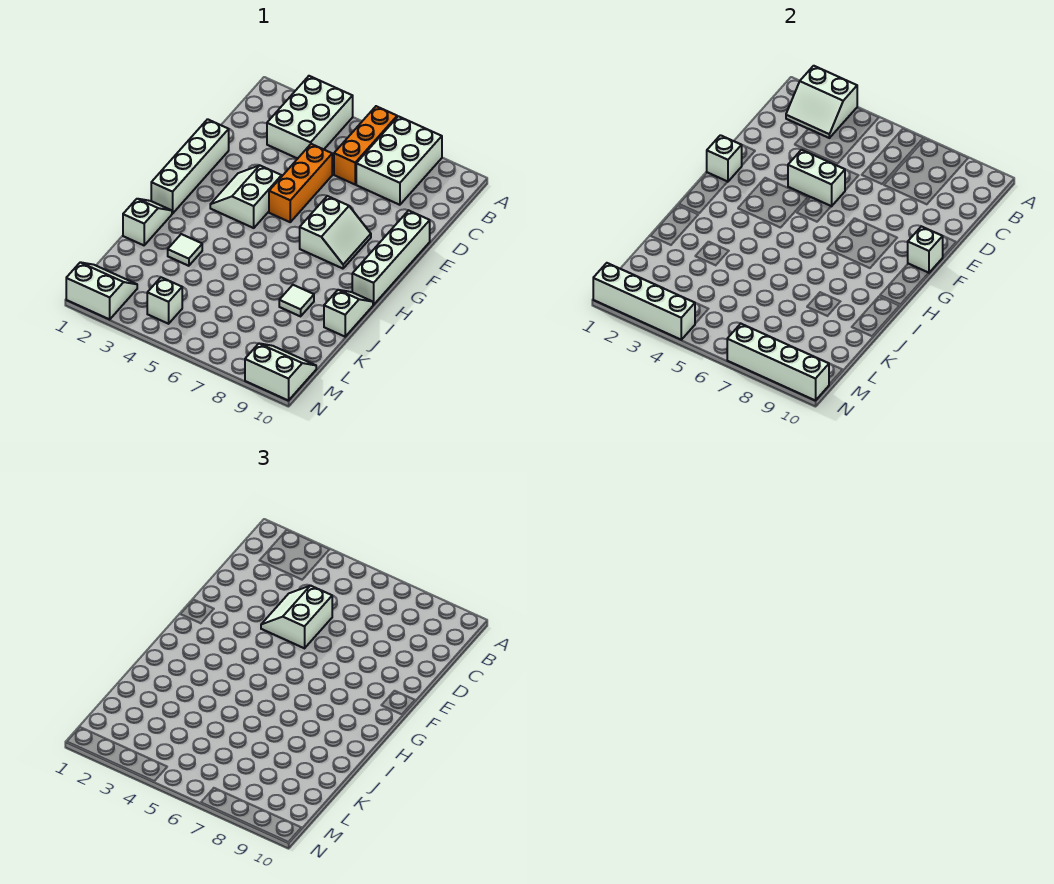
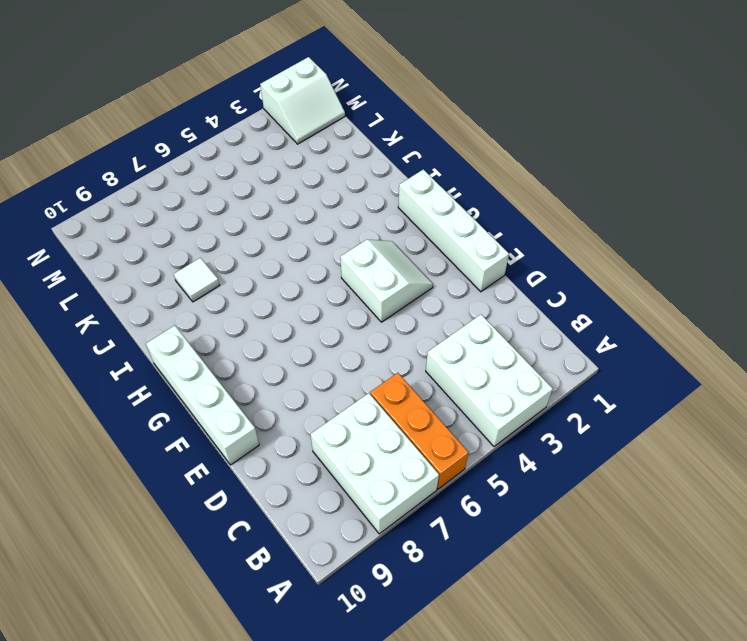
none -> orange 1x3 brick [269,144,332,222]
none -> white 2x2 slope [300,196,371,269]
none -> white 1x2 slope [123,199,172,245]

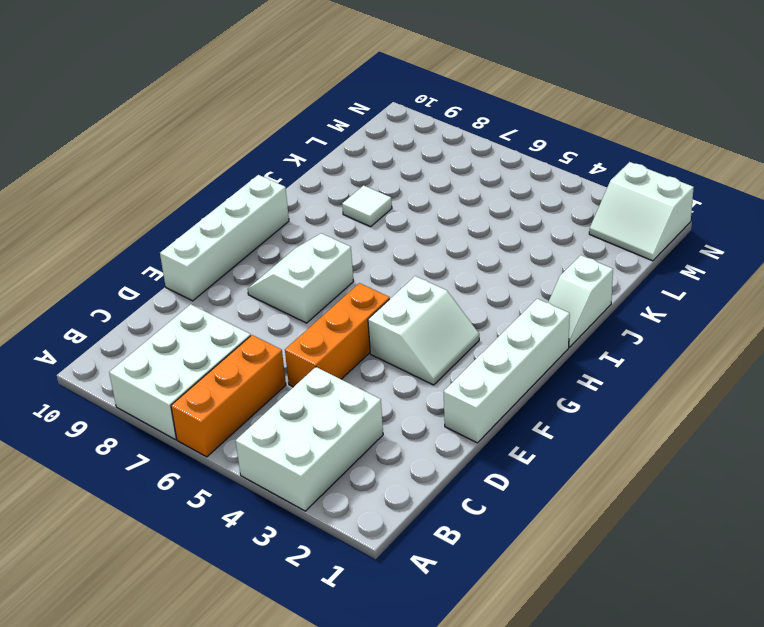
none -> white 1x2 slope [324,290,373,337]
none -> white 1x1 tile [168,234,202,266]
none -> white 1x1 brick [147,277,182,324]

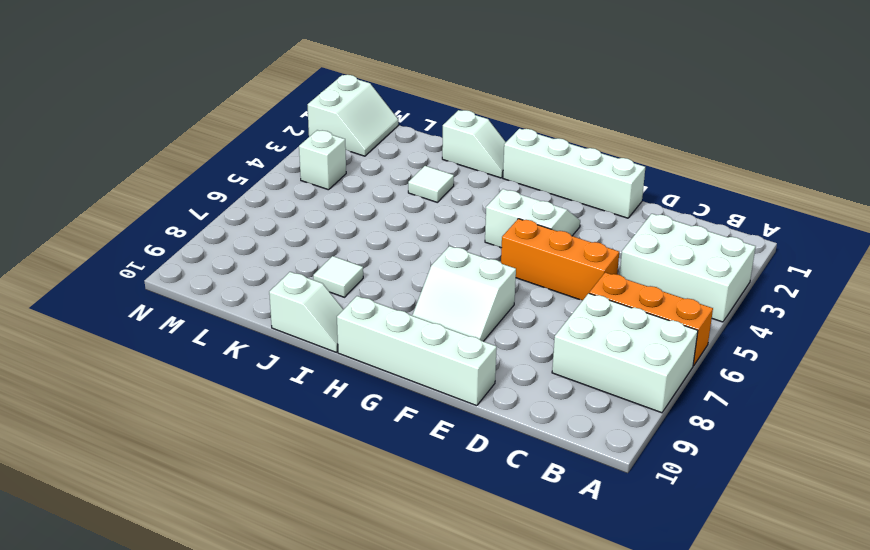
none -> white 2x2 slope [245,344,316,401]
none -> white 2x2 slope [786,66,857,138]
none -> white 1x2 brick [788,150,845,206]

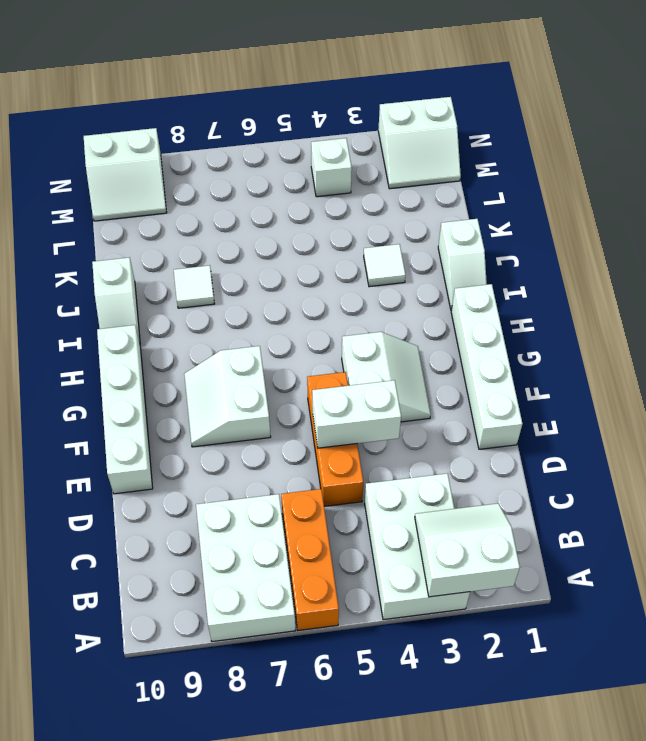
none -> white 1x1 brick [707,135,742,182]
none -> white 1x1 brick [908,226,943,273]
none -> white 1x4 brick [593,263,695,340]

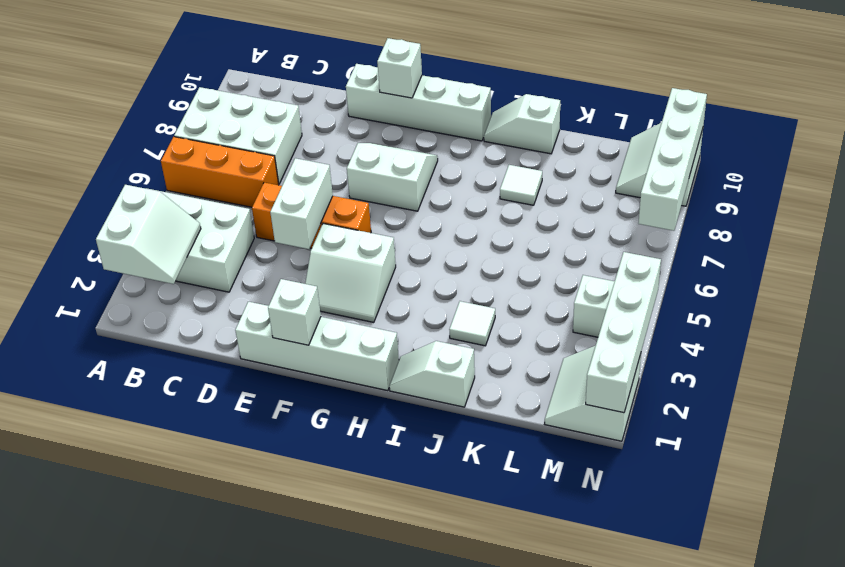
none -> white 2x2 slope [261,586,332,648]

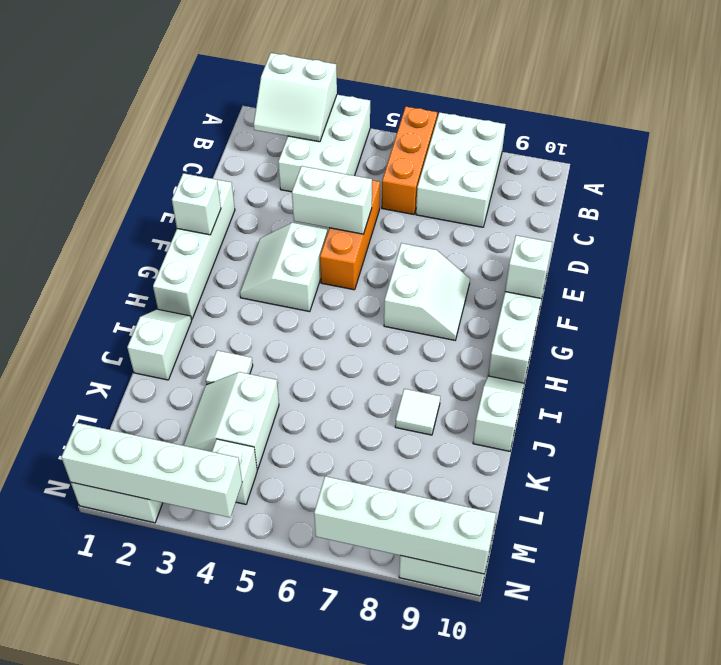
white 2x2 slope [183,372,279,470] -> white 2x2 slope moved to [261,586,332,648]

